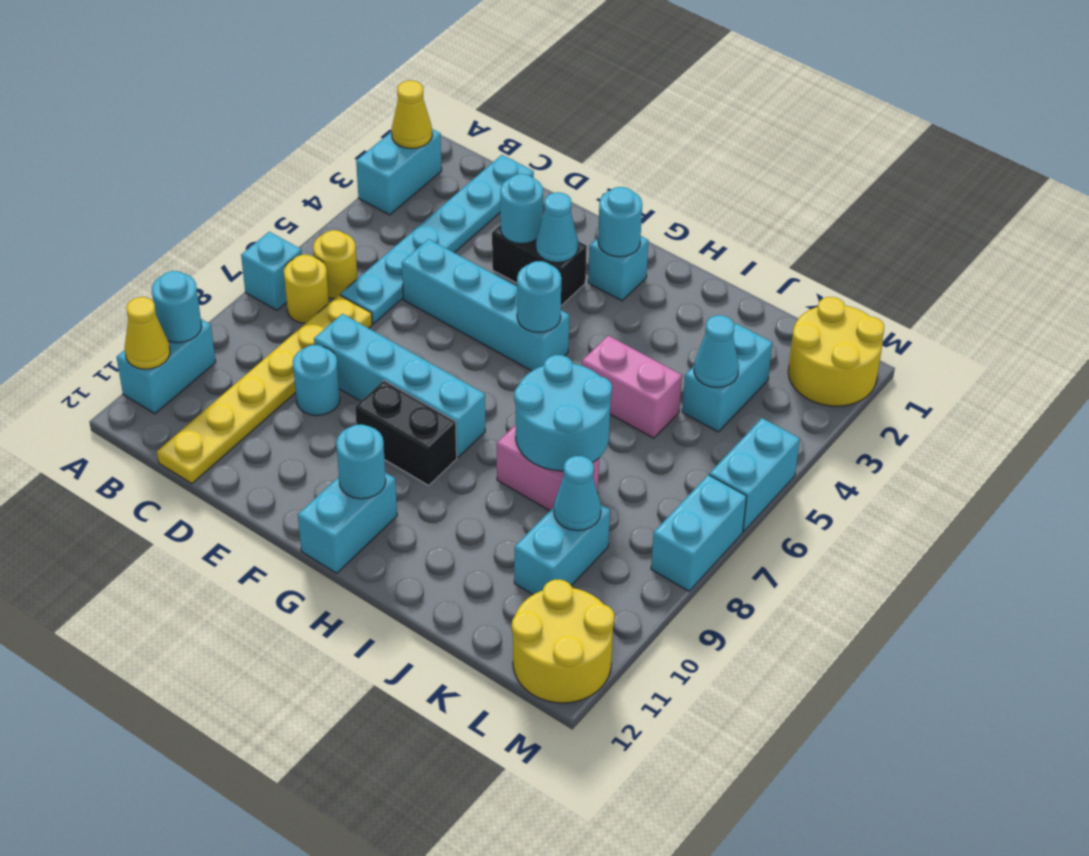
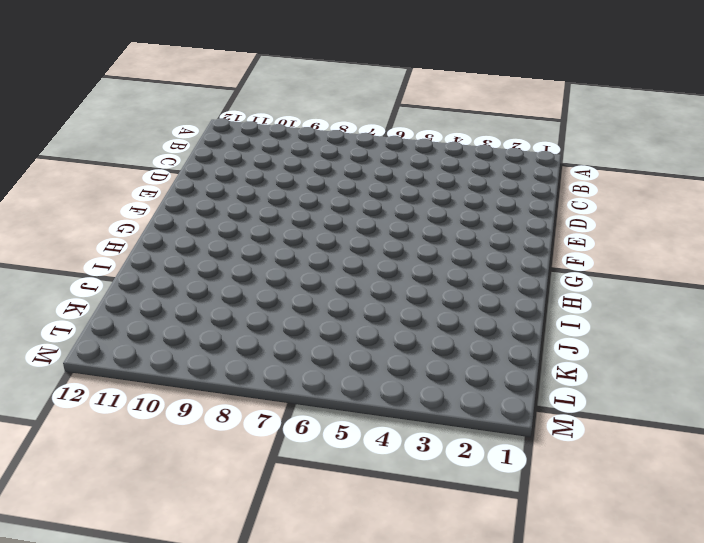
none -> cyan 1x2 brick [356,129,442,215]
none -> cyan 1x1 brick [241,232,302,310]
none -> cyan 1x2 brick [117,319,216,414]
none -> yellow 1x1 round brick [313,230,358,299]

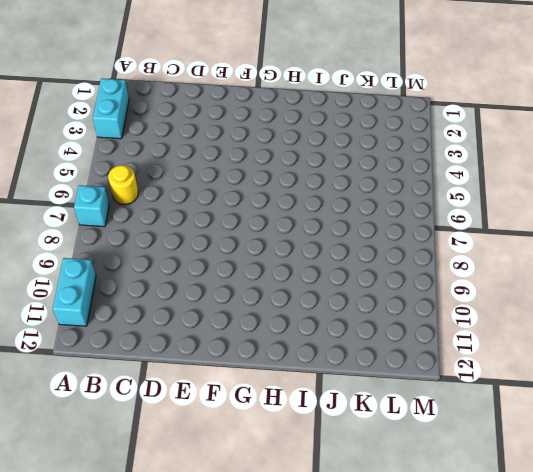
none -> yellow 1x1 round brick [284,255,329,323]
none -> cyan 1x6 plate [340,155,534,324]
none -> yellow 1x6 plate [157,295,372,484]
none -> cyan 1x4 brick [402,239,569,371]

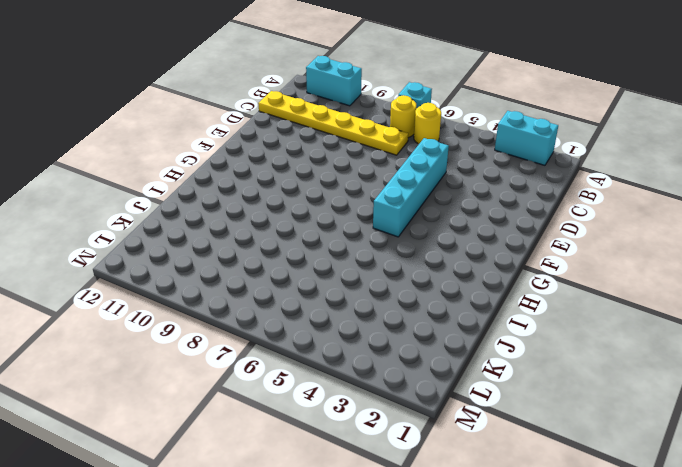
none -> cyan 1x6 plate [340,155,534,324]
none -> cyan 1x4 brick [314,314,485,457]
none -> cyan 1x1 round brick [293,345,340,416]
none -> black 1x2 brick [492,225,587,306]

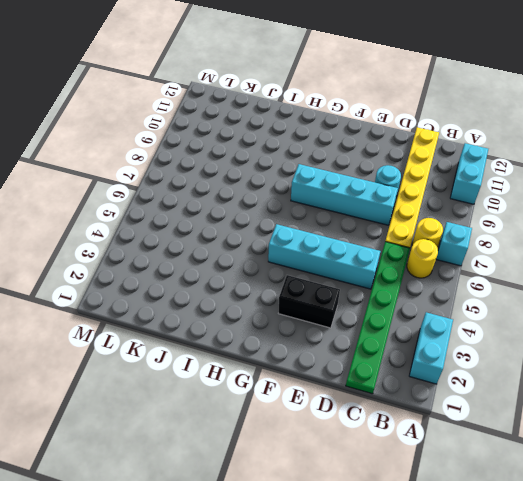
green 1x6 plate [346,242,410,394] -> cyan 1x6 plate [340,155,534,324]
none -> black 1x2 brick [355,381,457,485]
none -> cyan 1x1 brick [588,236,649,301]
none -> cyan 1x2 brick [298,473,397,573]
none -> pink 1x2 brick [582,336,682,438]

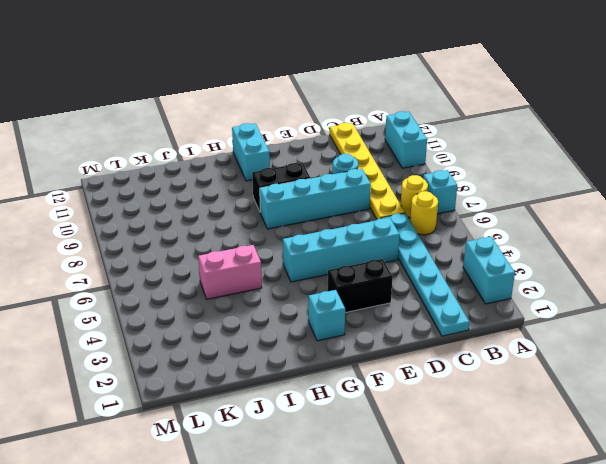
none -> pink 1x2 brick [497,425,599,511]
none -> cyan 1x2 brick [682,324,772,432]
none -> cyan 1x2 brick [514,505,610,595]
none -> yellow 2x2 round brick [788,297,884,406]

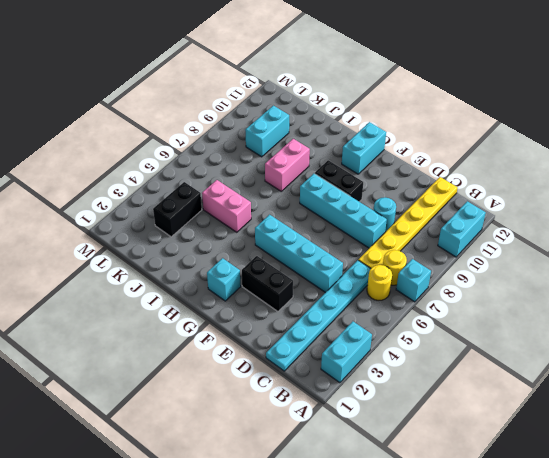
pink 1x2 brick [265,139,310,191] -> pink 1x2 brick turned to [497,425,599,511]
black 1x2 brick [153,182,202,237] -> cyan 1x2 brick [682,324,772,432]
none -> yellow 2x2 round brick [788,297,884,406]
none -> yellow 2x2 round brick [512,579,615,703]
none -> cyan 1x2 brick [709,418,800,532]
none -> cyan 1x2 brick [651,475,747,591]

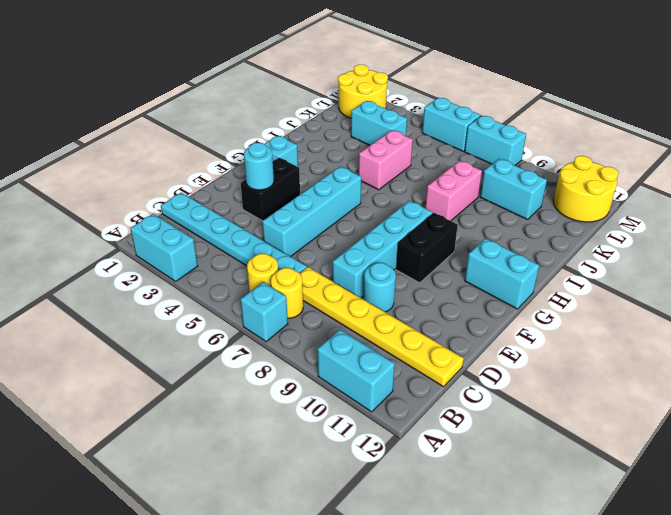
none -> yellow 1x1 cone [392,81,432,149]
none -> cyan 1x1 round brick [152,271,202,343]
none -> yellow 1x1 cone [125,297,170,369]
none -> cyan 1x1 cone [536,192,578,262]

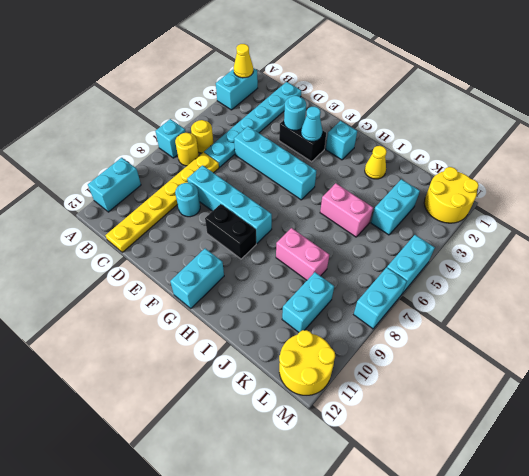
yellow 1x1 cone [365,146,387,179] -> yellow 1x1 cone moved to [125,297,170,369]
none -> cyan 1x1 round brick [152,271,202,343]
none -> cyan 1x1 round brick [598,187,642,257]
none -> cyan 1x1 round brick [517,261,561,332]
none -> cyan 1x1 round brick [336,424,386,499]

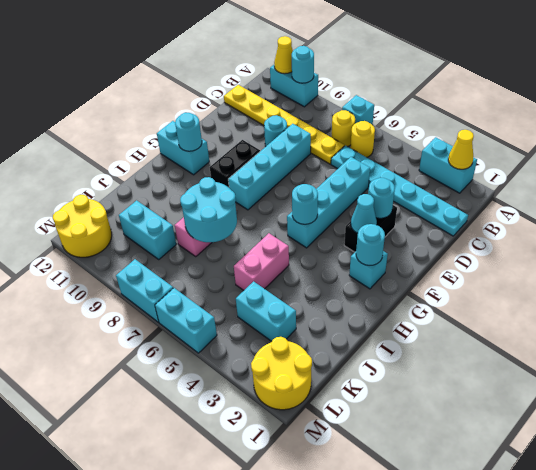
none -> cyan 1x1 cone [694,315,739,388]
none -> cyan 1x1 cone [554,456,601,531]

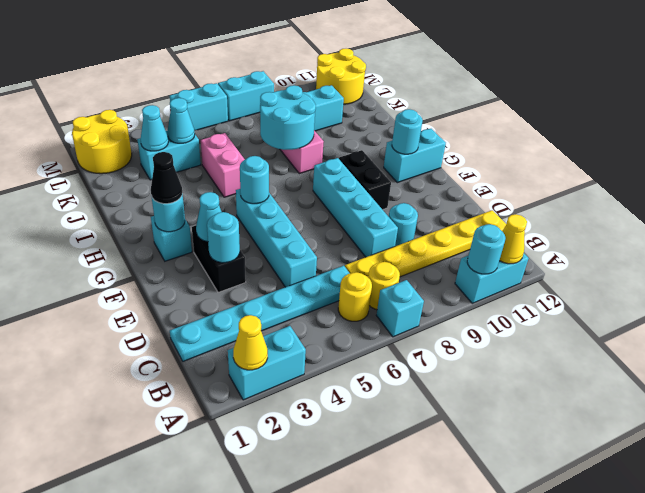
black 1x1 cone [151,152,182,204] -> none
cyan 1x1 cone [141,105,168,151] -> cyan 1x1 cone moved to [554,456,601,531]

